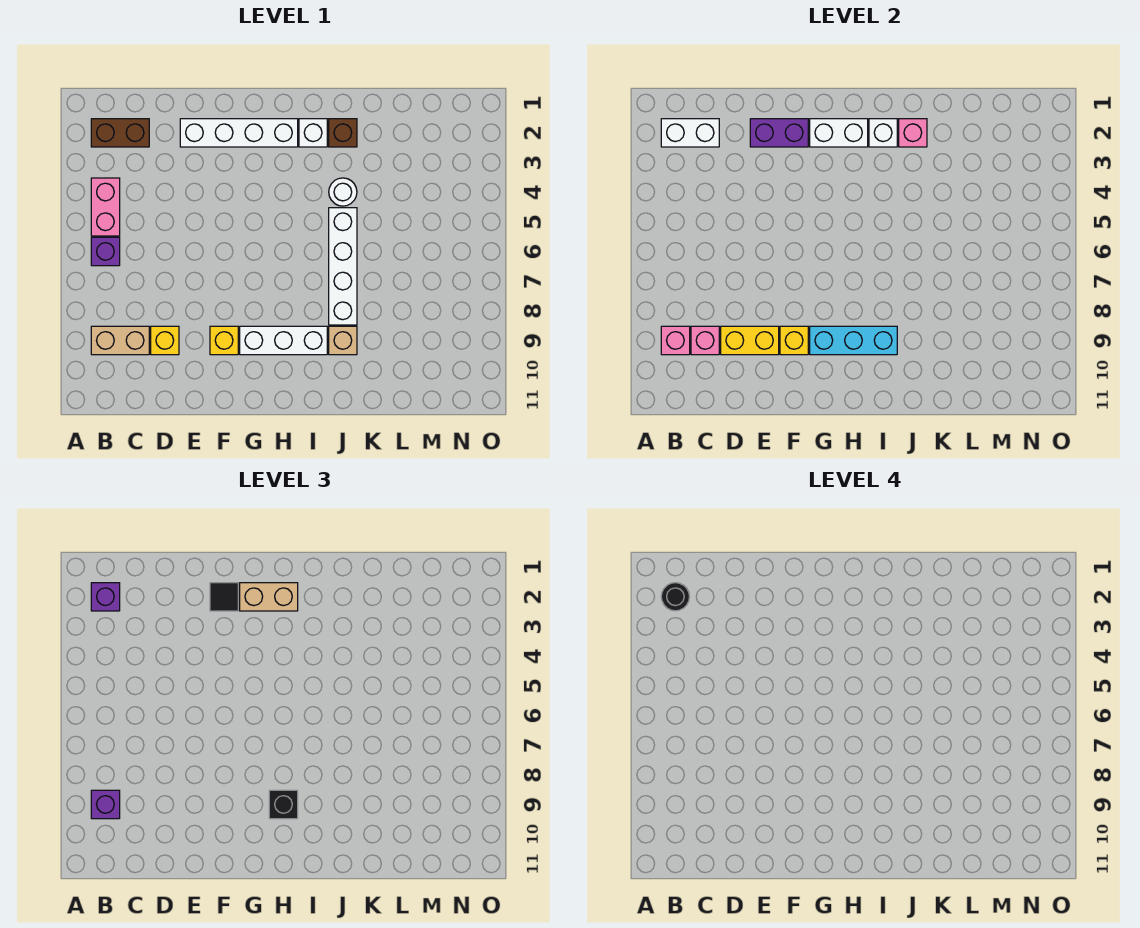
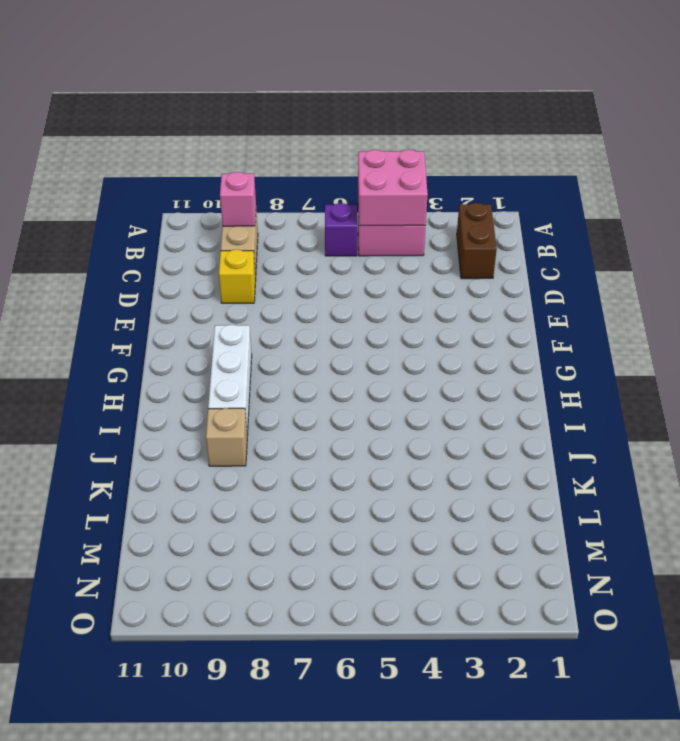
pink 2x2 brick [358,149,428,226] -> none
none -> white 1x4 brick [180,119,298,147]
none -> yellow 1x1 brick [210,326,238,355]
none -> white 1x1 brick [299,119,327,147]

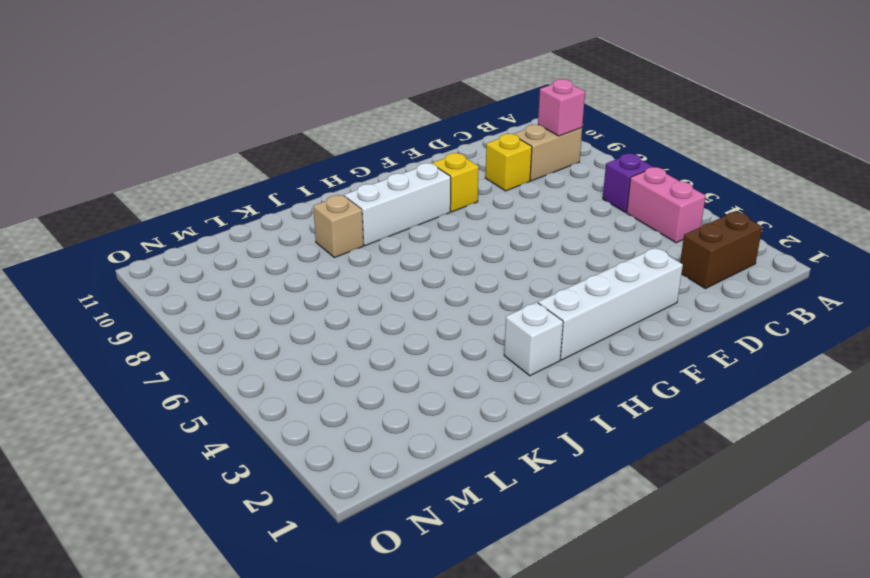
none -> brown 1x1 brick [329,119,357,147]
none -> white 1x1 round brick [329,178,357,206]
none -> white 1x4 brick [329,208,357,325]

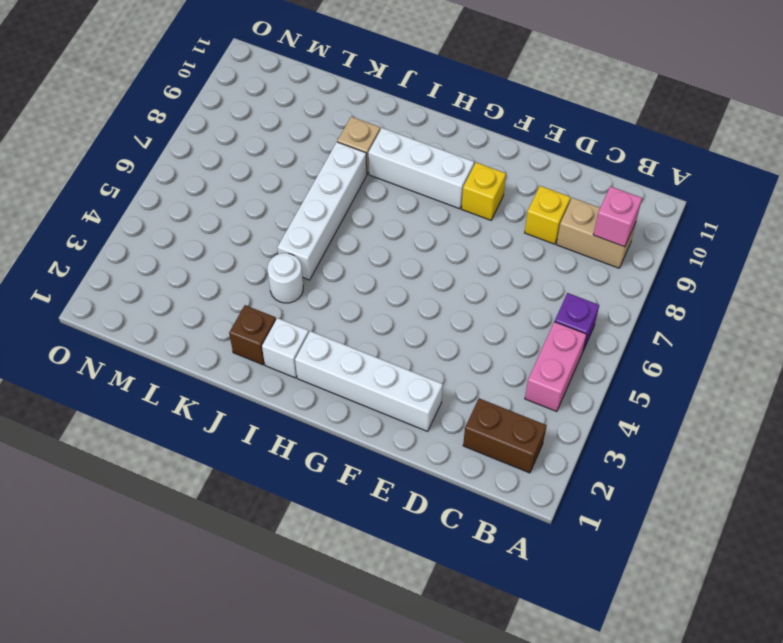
none -> white 1x2 brick [661,119,719,147]
none -> pink 1x1 brick [691,326,719,355]
none -> yellow 1x2 brick [721,326,779,355]

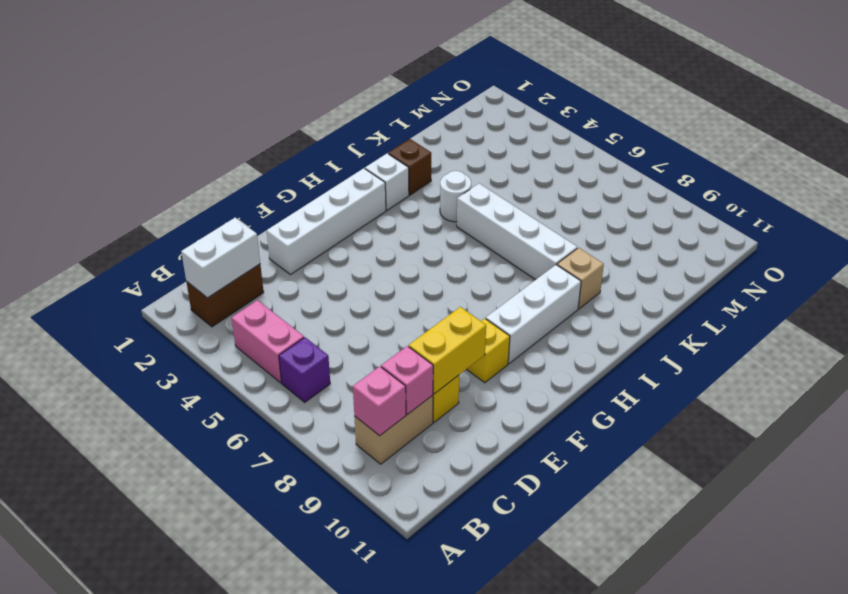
none -> purple 1x2 brick [750,119,808,147]
none -> yellow 1x1 brick [780,326,808,355]
none -> white 1x2 brick [810,119,868,147]

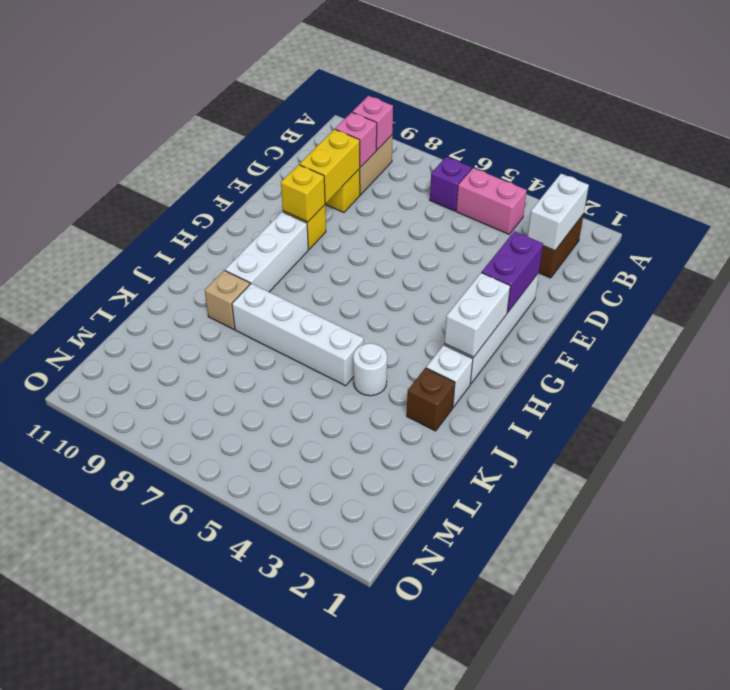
none -> cyan 1x3 brick [810,326,897,355]
none -> white 1x1 brick [869,119,897,147]
none -> pink 1x1 brick [899,119,927,147]

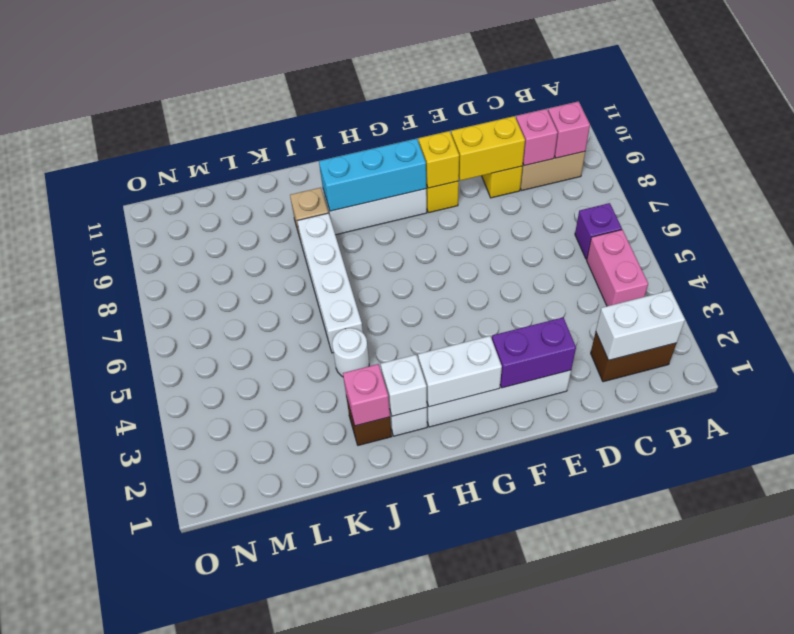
none -> purple 1x1 brick [91,583,120,611]
none -> purple 1x1 brick [91,790,120,819]
none -> black 1x1 tile [210,583,238,611]

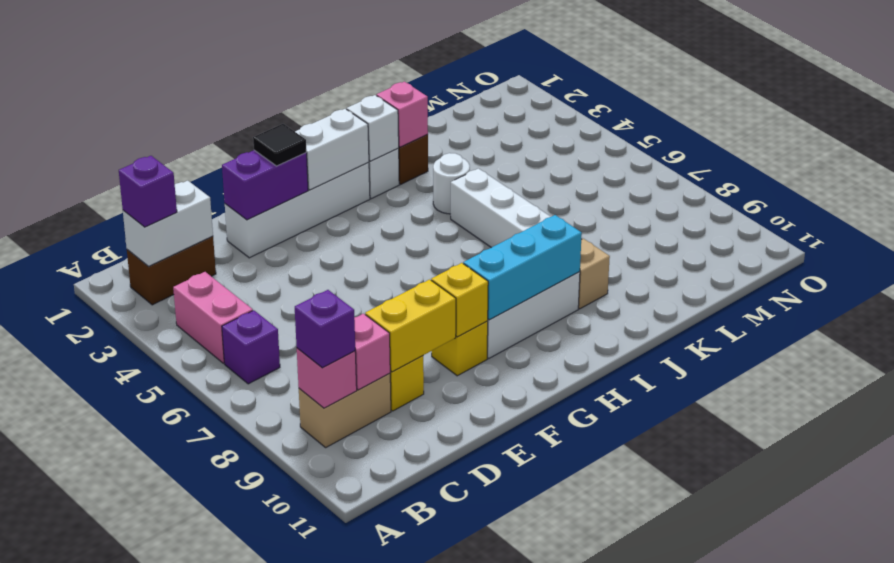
none -> tan 1x2 brick [240,583,298,611]
none -> black 1x1 brick [269,790,298,819]
none -> black 1x1 round brick [661,583,689,611]

